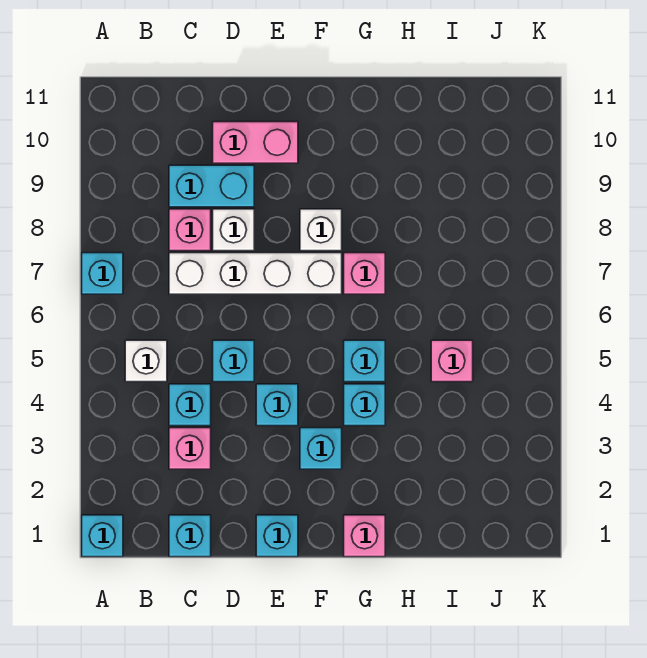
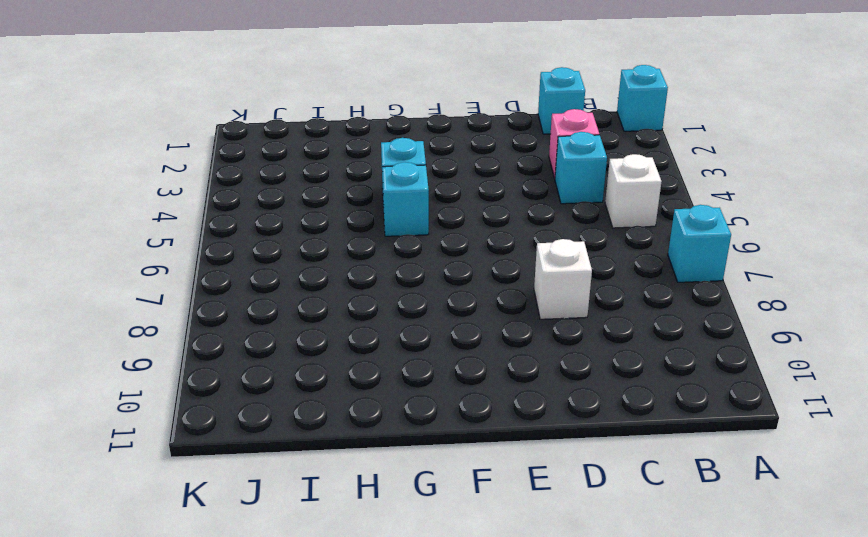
none -> white 1x4 brick [169,253,342,294]
none -> pink 1x1 brick [169,209,211,251]
none -> cyan 1x2 brick [169,165,254,207]

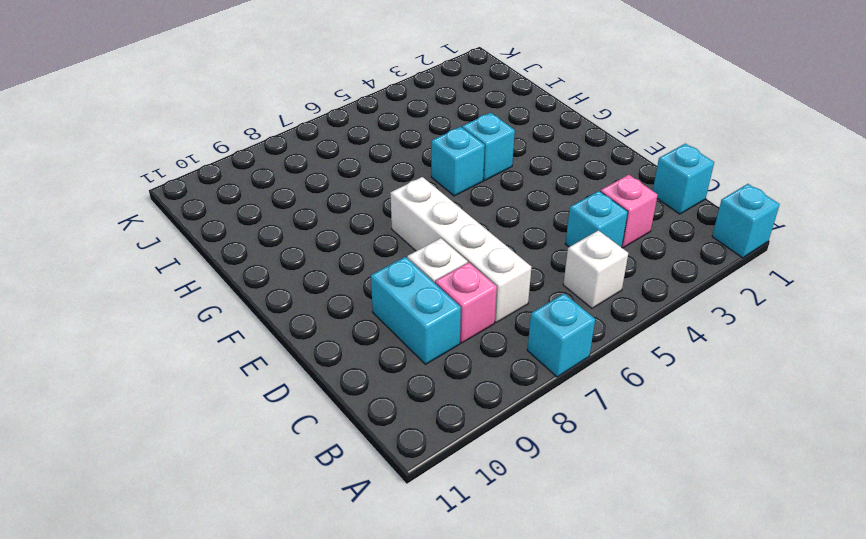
none -> cyan 1x1 brick [213,340,254,382]
none -> pink 1x2 brick [213,122,298,163]
none -> cyan 1x1 brick [256,515,298,557]

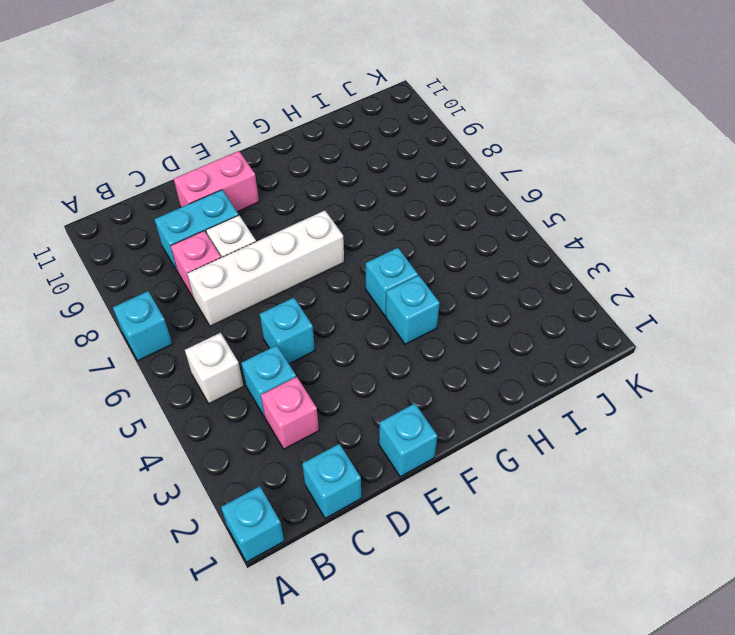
none -> cyan 1x1 brick [256,384,298,426]
none -> cyan 1x1 brick [300,428,342,469]
none -> white 1x1 brick [300,209,342,251]

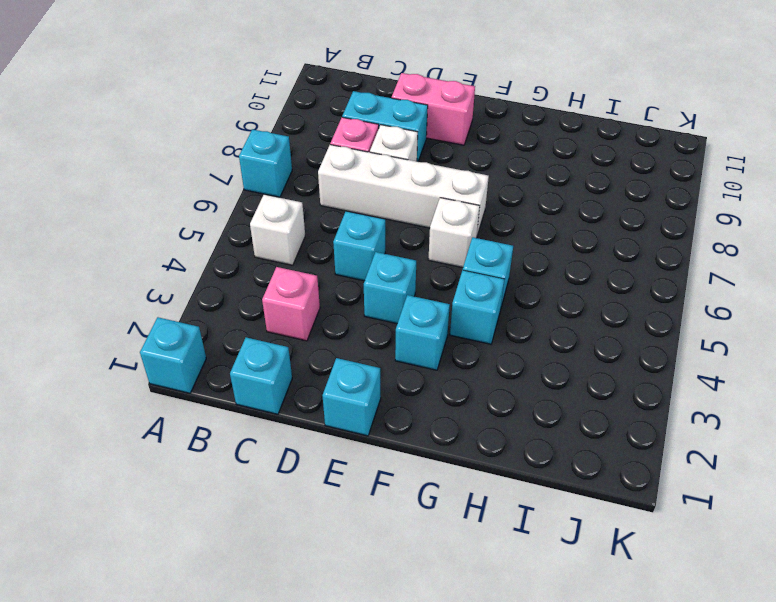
white 1x1 brick [428,198,480,267] -> white 1x1 brick moved to [300,209,342,251]
none -> cyan 1x1 brick [169,384,211,426]
none -> pink 1x1 brick [344,515,385,557]
none -> pink 1x1 brick [344,253,385,294]

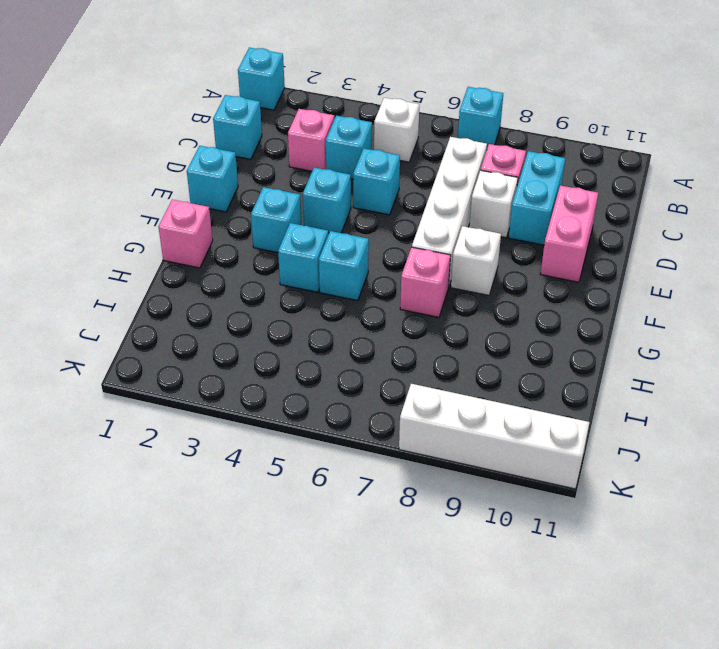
white 1x4 brick [399,384,590,489] -> none
none -> pink 1x1 brick [431,340,473,382]

